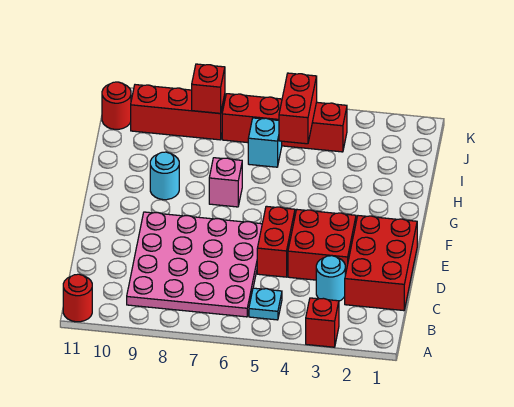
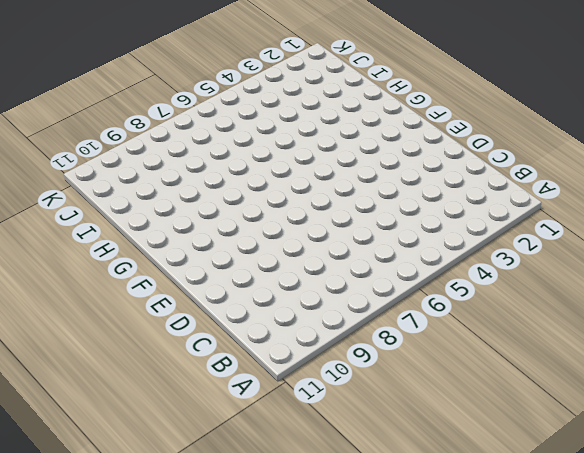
none -> red 1x1 brick [306,298,339,347]
none -> red 1x1 round brick [63,274,92,322]
none -> cyan 1x1 plate [249,288,282,320]

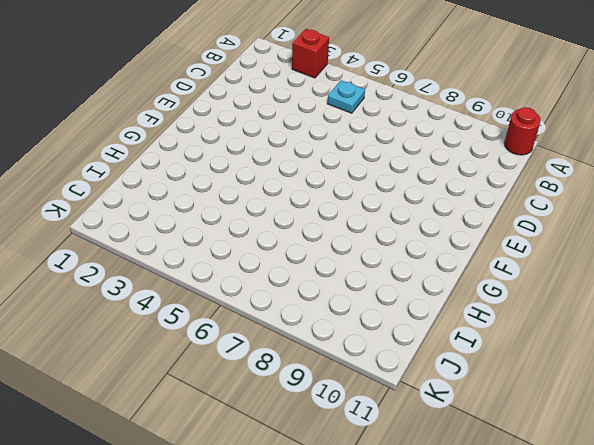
none -> pink 4x4 plate [127,212,262,317]
none -> red 2x3 brick [345,216,417,311]
none -> cyan 1x1 round brick [316,256,345,301]

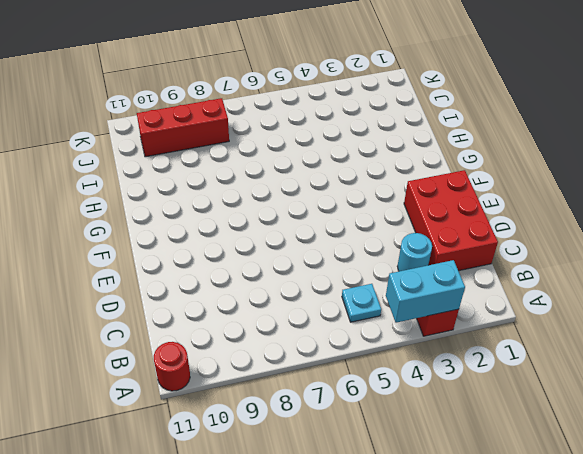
cyan 1x2 brick [386,260,465,323] -> none
none -> pink 4x4 plate [127,212,262,317]
none -> red 2x2 brick [288,210,356,280]
none -> red 1x2 brick [257,206,295,277]

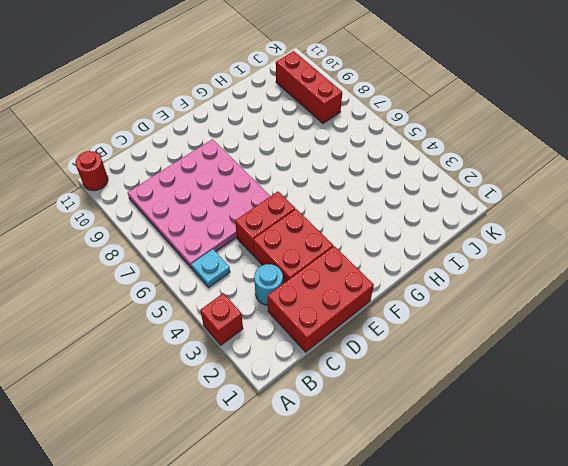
none -> pink 1x1 brick [209,158,242,207]
none -> cyan 1x1 round brick [150,152,179,200]
none -> cyan 1x1 brick [248,118,282,167]

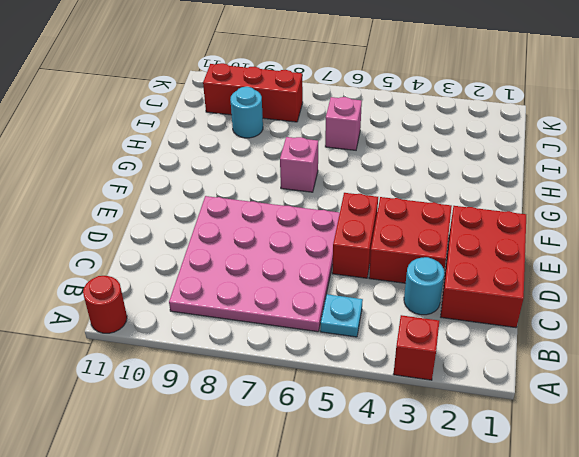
pink 1x1 brick [325,97,362,150] -> cyan 1x1 brick [248,118,282,167]
cyan 1x1 round brick [230,87,263,138] -> cyan 1x1 round brick moved to [150,152,179,200]
none -> red 1x4 brick [222,94,347,152]
none -> red 1x1 round brick [102,82,131,129]
none -> red 1x2 brick [279,73,317,144]

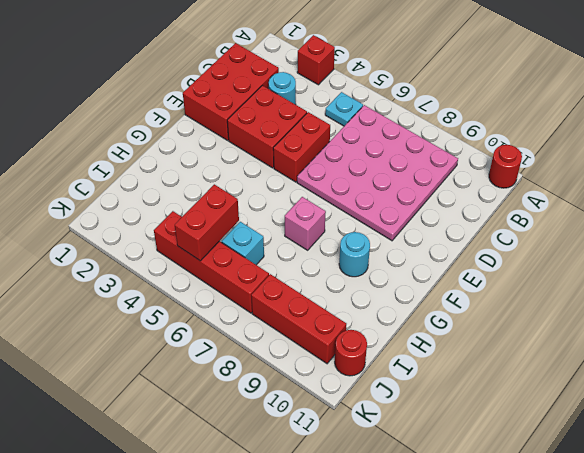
none -> red 1x1 brick [192,64,225,113]

